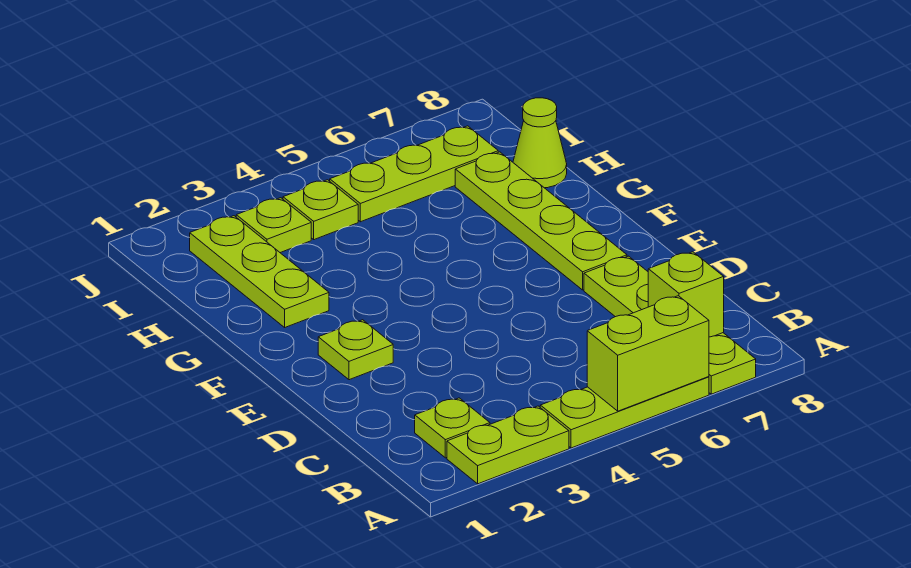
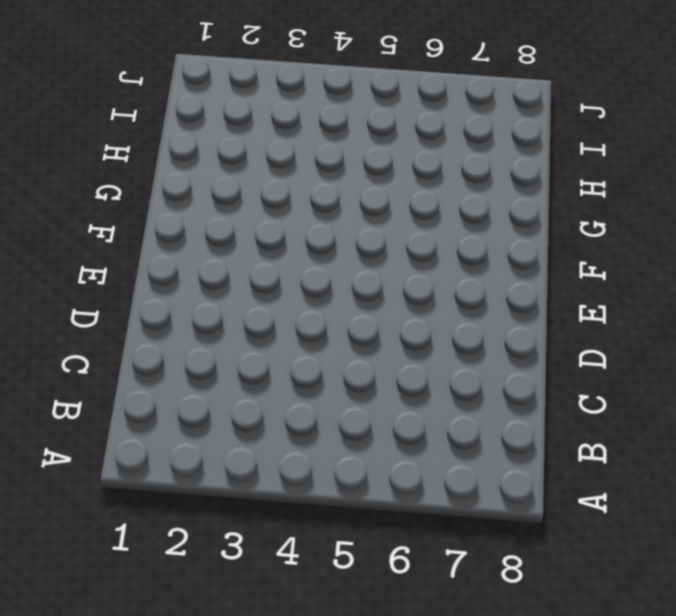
none -> lime 1x2 plate [447,406,569,484]
none -> lime 1x3 plate [540,377,709,448]
none -> lime 1x4 plate [584,256,756,394]

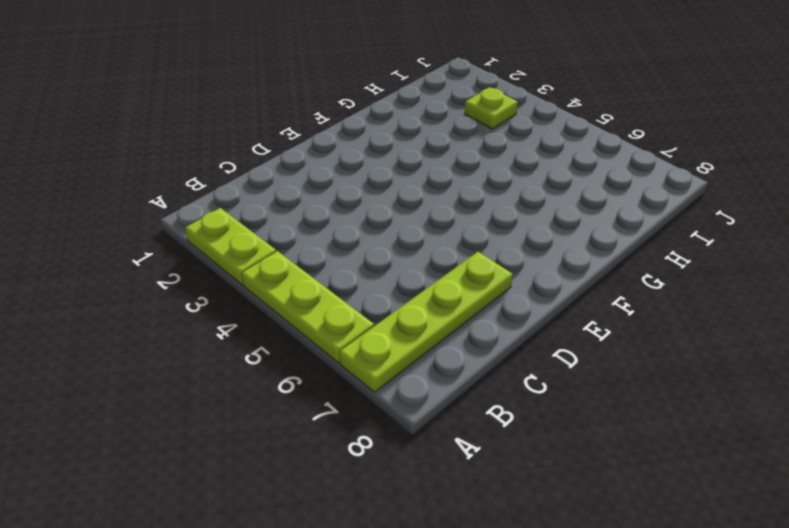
none -> lime 1x1 plate [415,398,490,458]
none -> lime 1x1 plate [318,320,393,380]
none -> lime 1x4 plate [455,152,627,290]

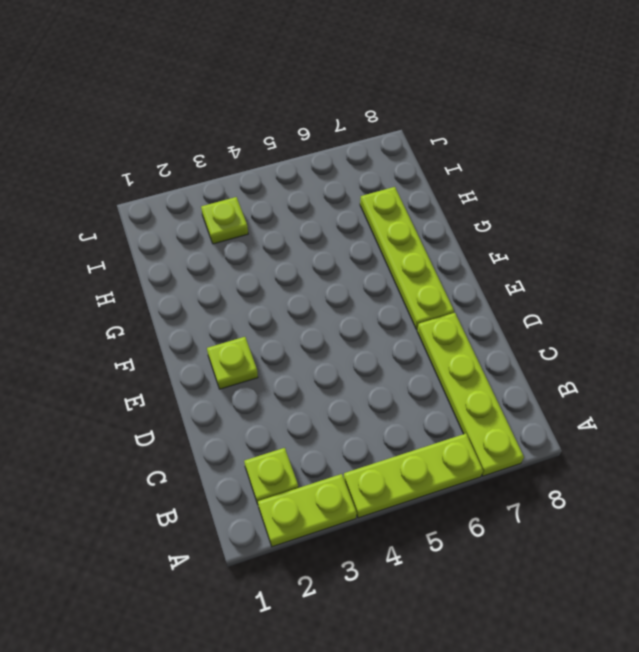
none -> lime 1x3 plate [190,216,329,327]
none -> lime 1x1 cone [513,98,567,188]
none -> lime 1x1 plate [283,180,358,240]

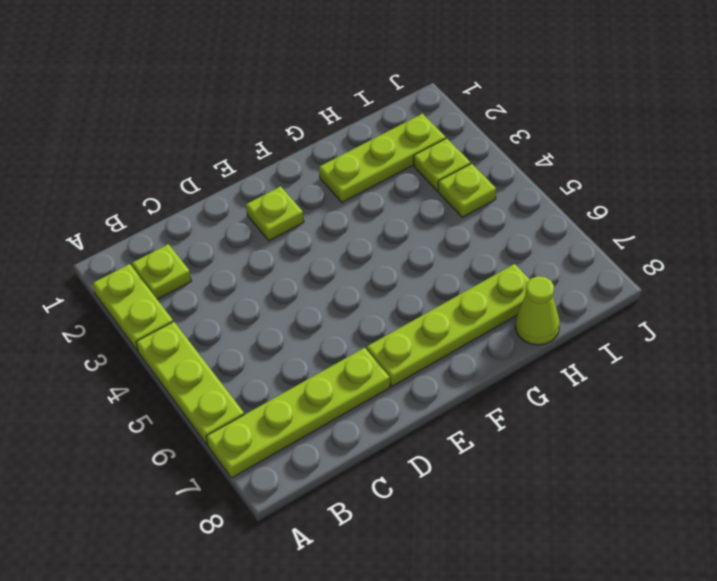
none -> lime 1x3 plate [330,126,498,222]
none -> lime 1x2 brick [587,296,709,411]
none -> lime 1x1 brick [648,252,724,337]

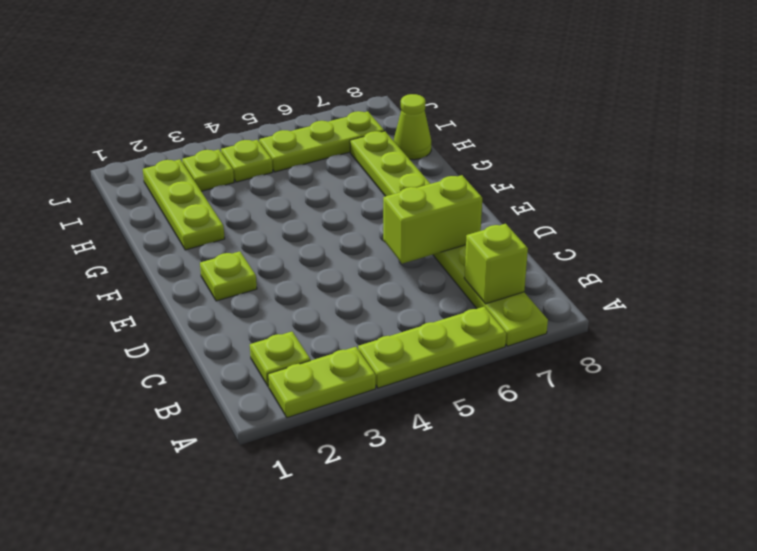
lime 1x2 brick [383,175,482,264] -> lime 1x2 brick moved to [587,296,709,411]

